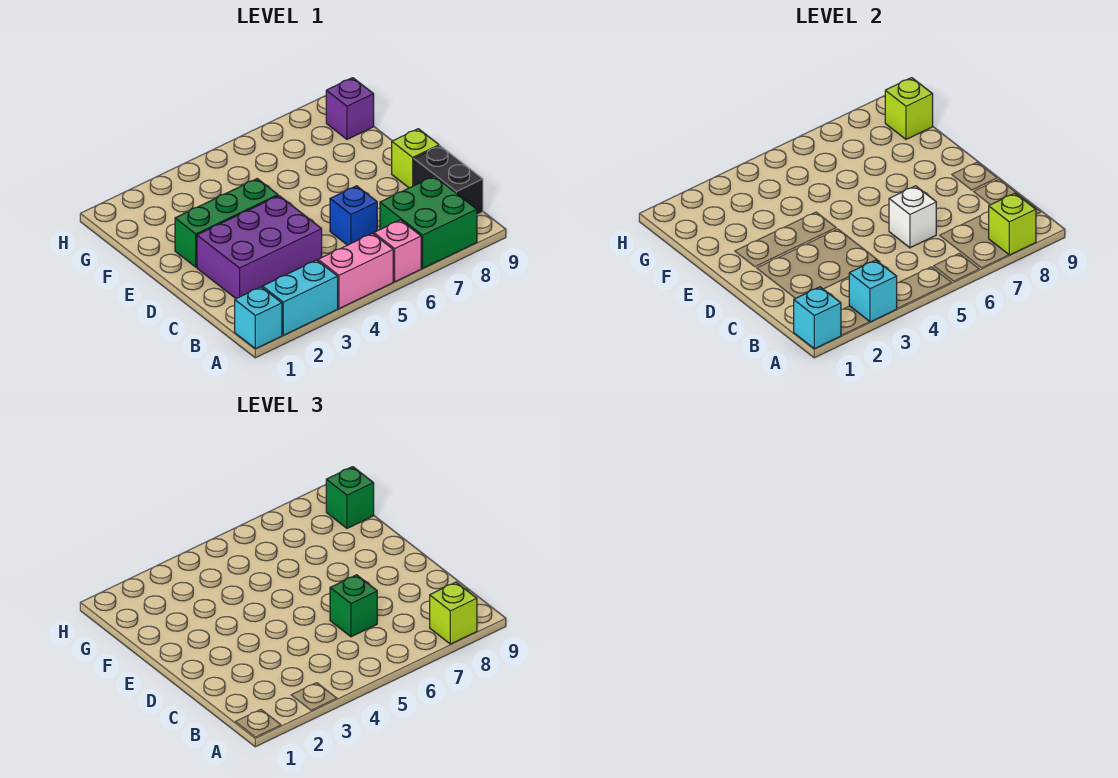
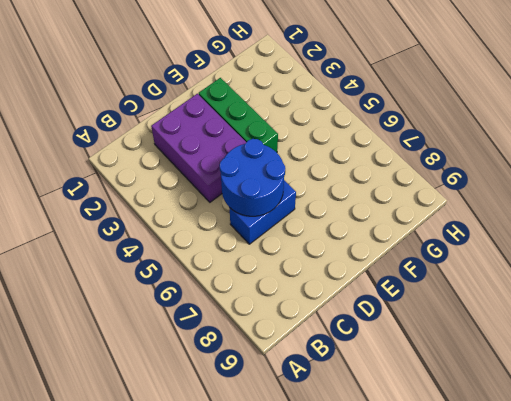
blue 2x2 round brick [220,139,285,216] -> white 1x1 brick [889,186,936,248]
blue 1x2 brick [230,180,296,244] -> blue 1x1 brick [330,186,377,245]
none -> cyan 1x1 brick [235,287,282,349]
none -> cyan 1x2 brick [262,260,338,335]
none -> pink 1x2 brick [318,233,393,309]

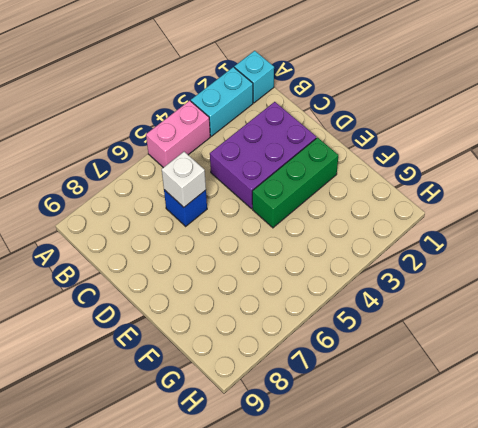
none -> pink 1x1 brick [374,220,421,282]
none -> green 2x2 brick [380,176,477,268]
none -> black 1x2 brick [414,146,483,215]

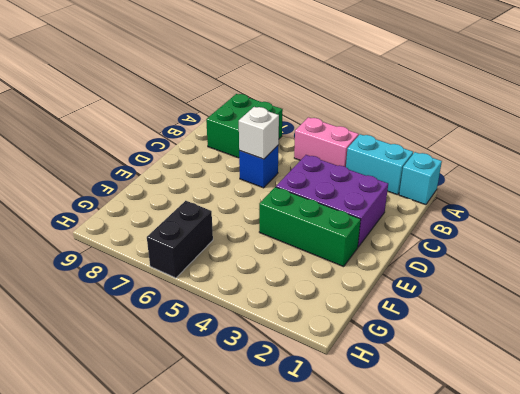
black 1x2 brick [147,201,213,278] -> black 1x2 brick moved to [414,146,483,215]
none -> pink 1x1 brick [374,220,421,282]
none -> lime 1x1 brick [392,129,439,188]
none -> purple 1x1 brick [326,78,374,139]

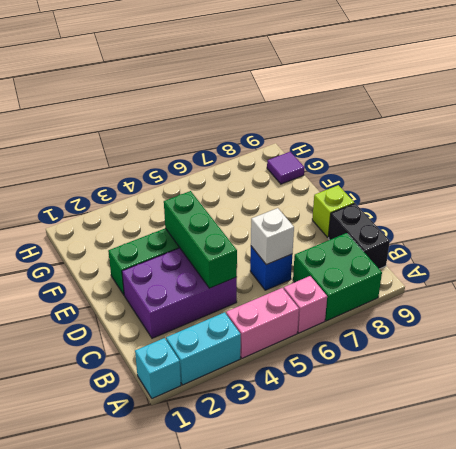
green 1x3 brick [164,191,237,288] -> none
purple 1x1 tile [267,152,305,184] -> purple 1x1 brick [326,78,374,139]
none -> cyan 1x1 brick [794,287,841,349]
none -> cyan 1x1 brick [849,260,897,322]
none -> lime 1x1 brick [989,193,1036,255]

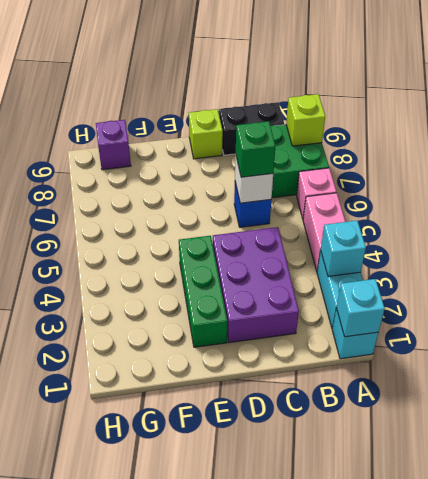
none -> lime 1x1 brick [885,78,933,139]
none -> lime 1x1 brick [430,582,477,644]
none -> green 1x1 brick [326,467,374,528]

